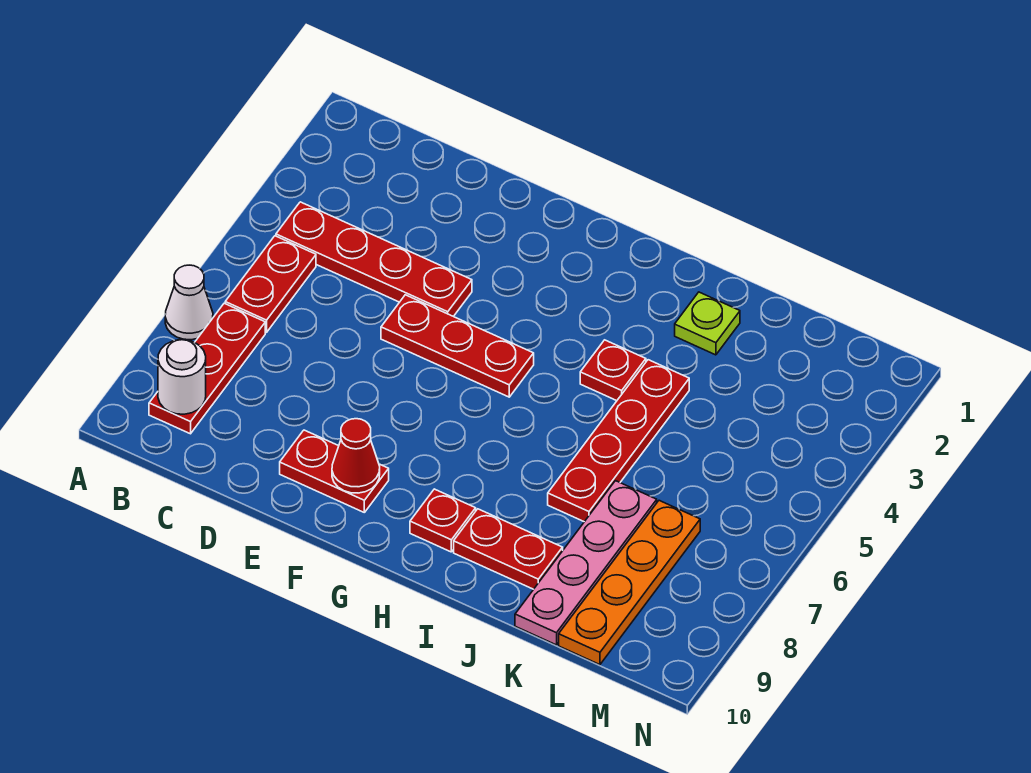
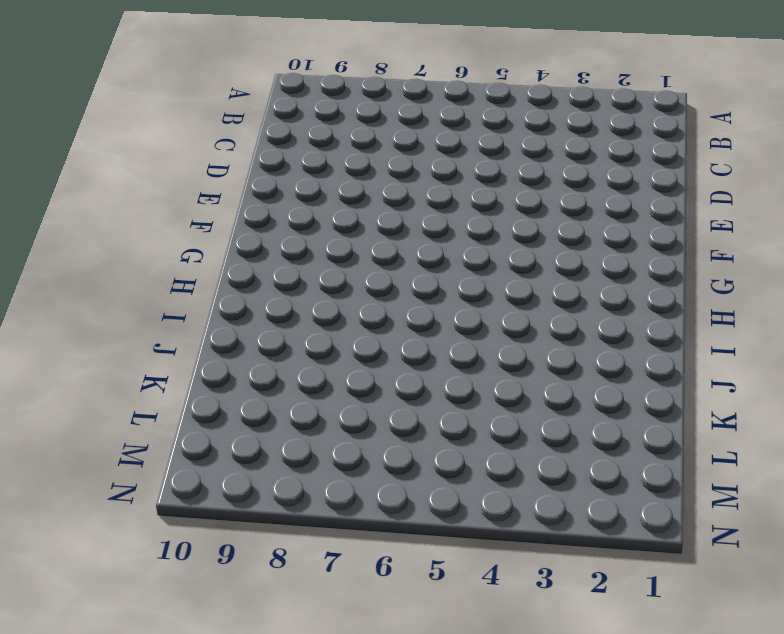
none -> white 1x1 cone [165,265,213,340]
none -> red 1x4 plate [276,202,472,316]
none -> red 1x2 plate [225,236,316,332]

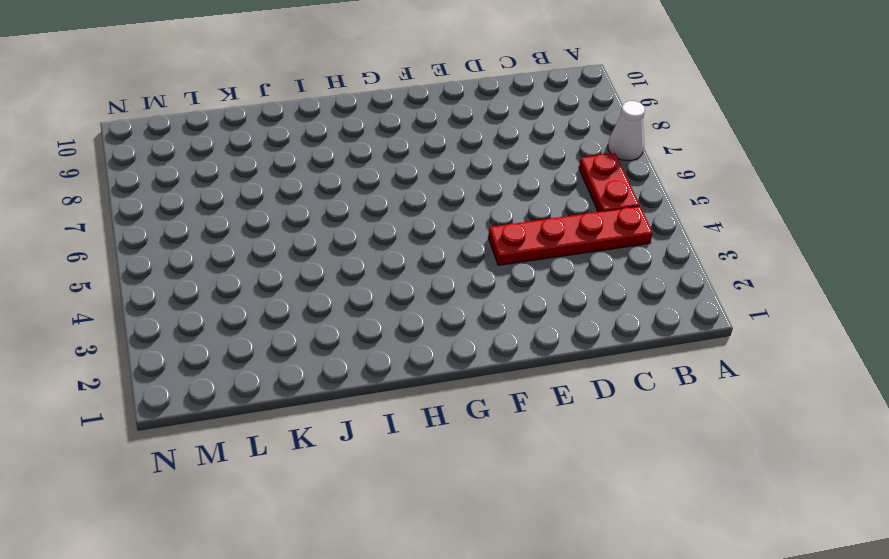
none -> red 1x3 plate [149,303,265,434]
none -> red 1x3 plate [381,295,534,397]
none -> red 1x2 plate [280,430,389,512]

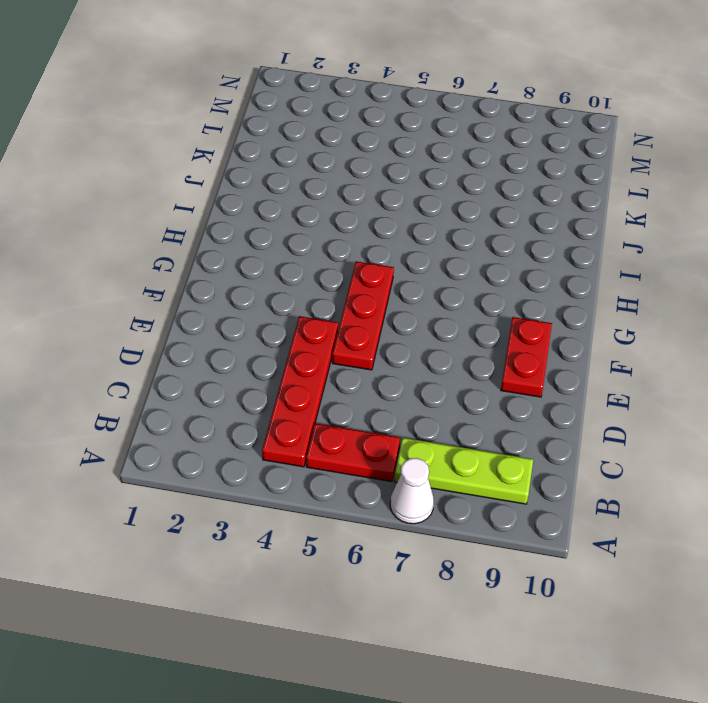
lime 1x3 plate [395,438,533,504] -> red 1x3 plate [149,303,265,434]
none -> red 1x1 plate [410,489,476,552]
none -> red 1x1 plate [580,340,646,401]
none -> red 1x2 plate [454,509,563,589]

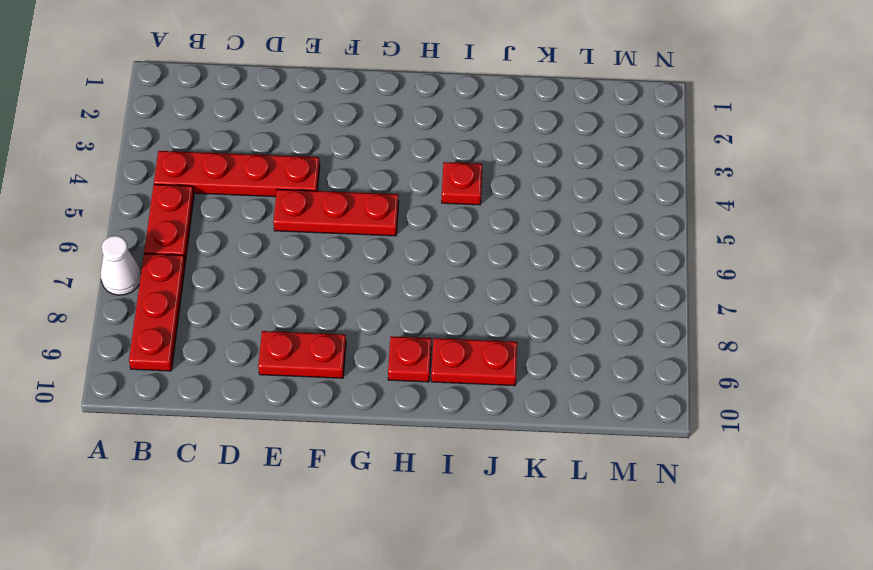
none -> lime 1x1 plate [675,292,740,355]
none -> red 1x4 plate [548,360,689,522]
none -> pink 1x4 plate [515,481,657,645]

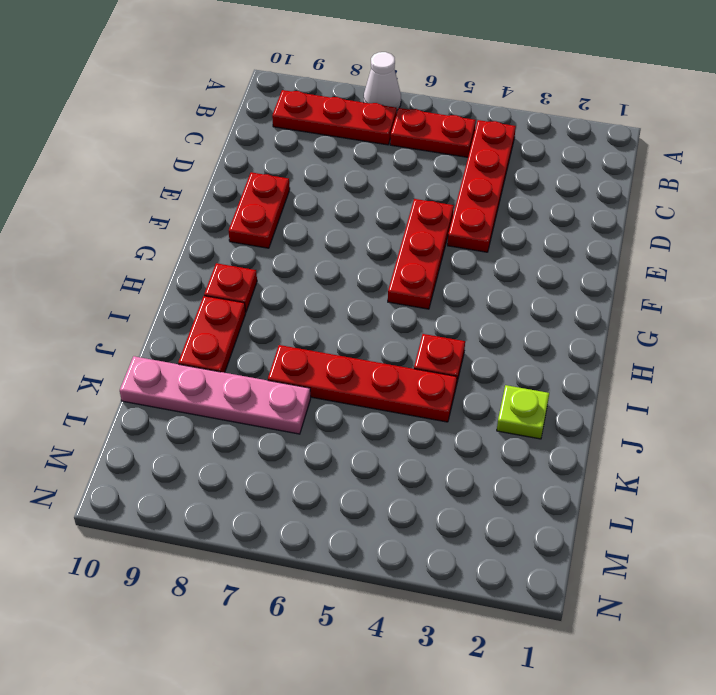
none -> orange 1x4 plate [559,501,700,665]
none -> white 1x1 round brick [158,340,206,414]
none -> red 1x1 cone [332,419,380,493]

